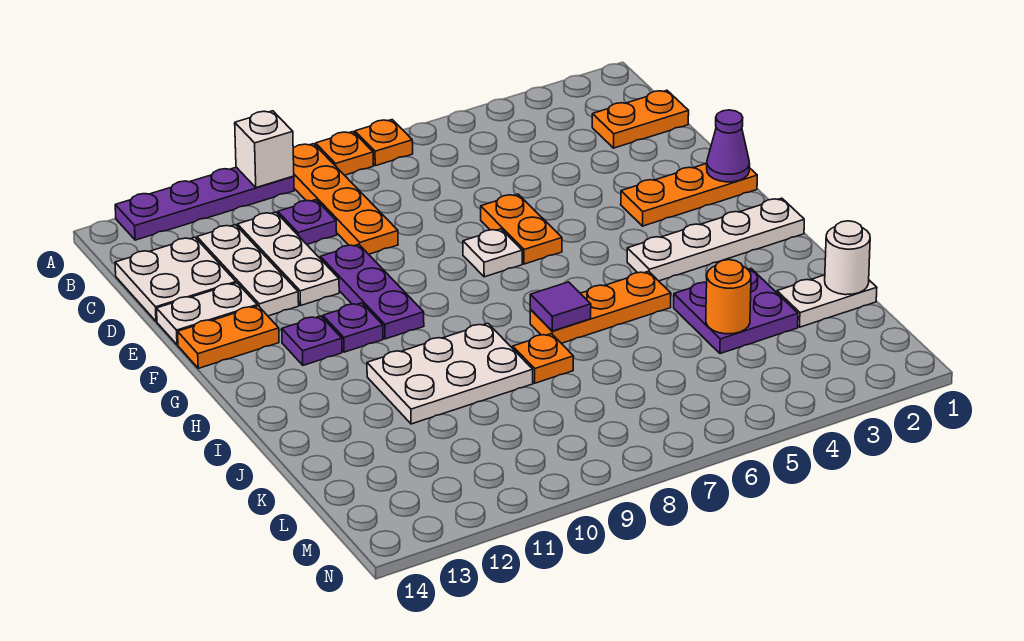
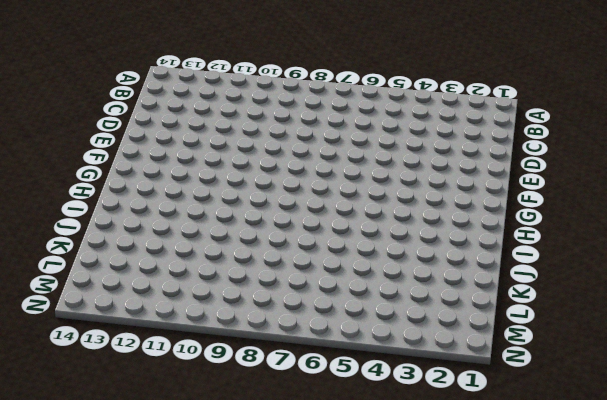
none -> orange 1x1 plate [355,120,413,166]
none -> orange 1x1 plate [316,132,373,175]
none -> orange 1x4 plate [293,144,398,254]

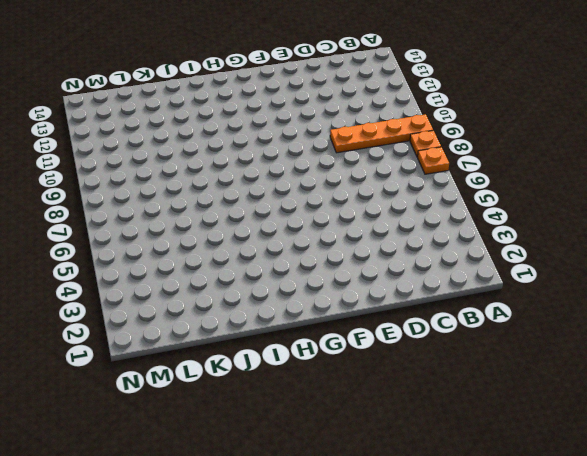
none -> purple 1x4 plate [115,167,294,240]
none -> orange 1x2 plate [592,90,689,148]
none -> purple 1x1 plate [278,200,337,244]

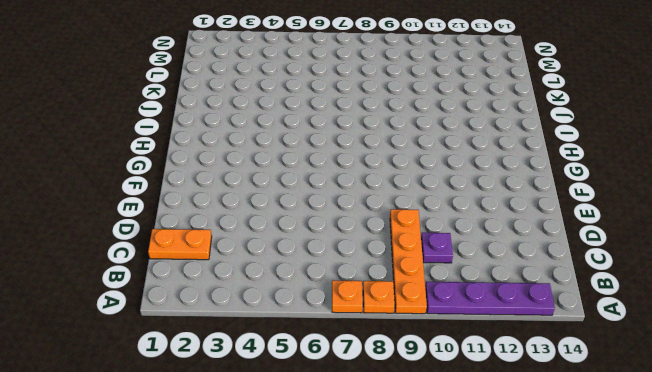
none -> white 1x3 plate [237,212,339,305]
none -> white 1x3 plate [197,225,299,316]
none -> white 2x2 plate [115,237,236,321]

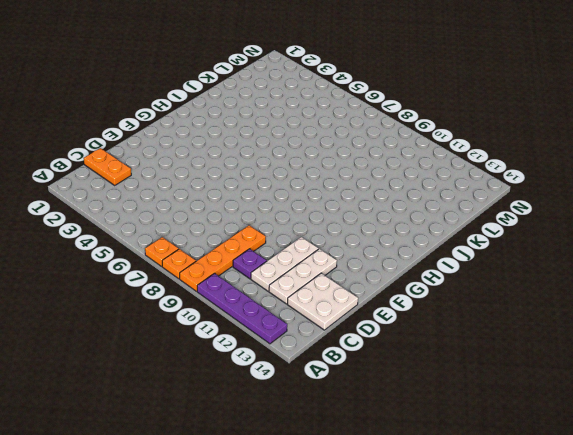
none -> orange 1x2 plate [481,194,562,264]
none -> purple 1x3 plate [320,244,424,339]
none -> white 1x2 plate [157,283,257,345]

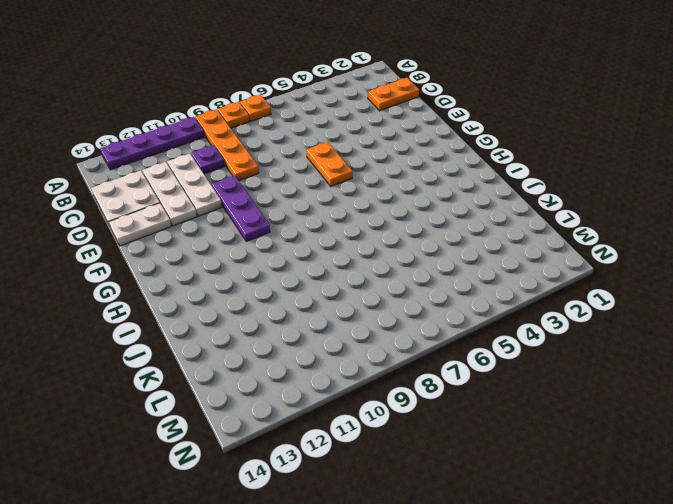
none -> orange 1x3 plate [621,164,757,226]
none -> white 1x1 plate [463,229,522,277]
none -> orange 1x2 plate [178,306,279,368]

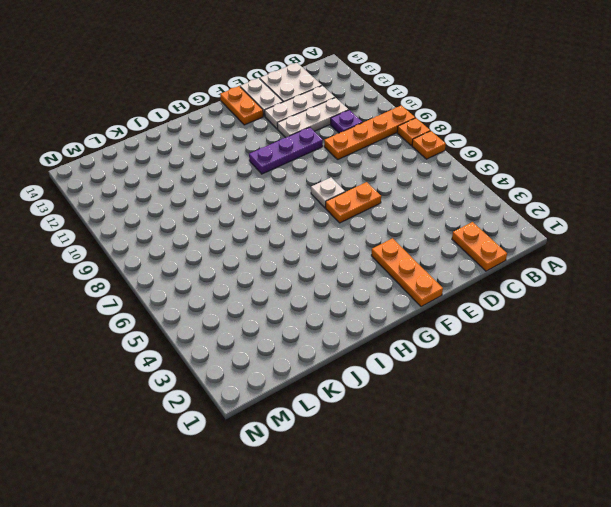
none -> purple 1x4 plate [115,167,294,240]
none -> purple 1x1 plate [323,303,383,352]
none -> purple 1x1 plate [282,316,342,365]

